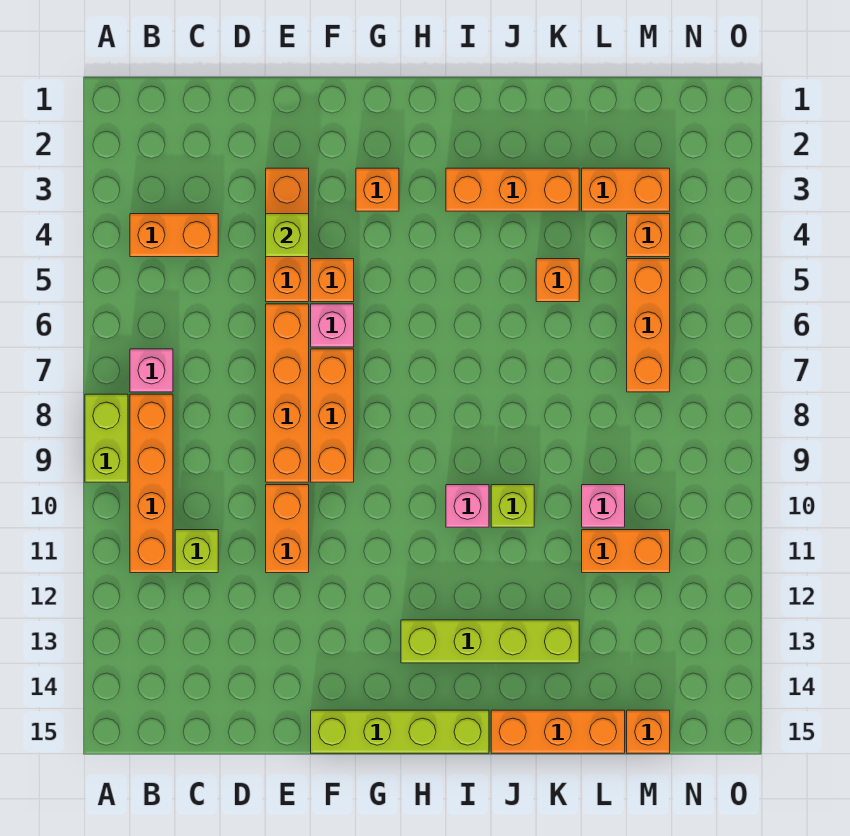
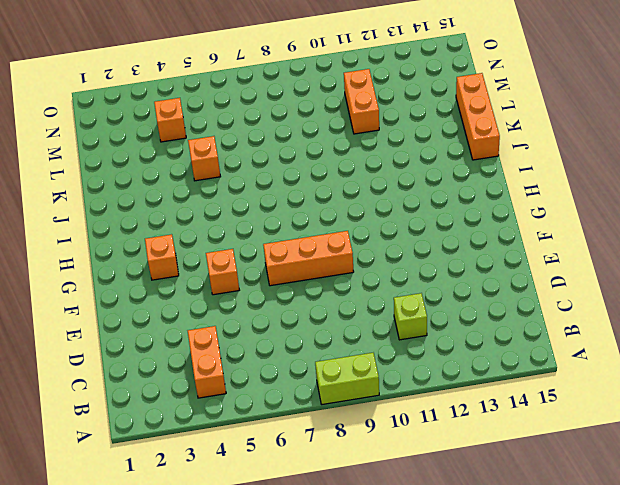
none -> pink 1x1 brick [130,349,173,392]
none -> orange 1x4 brick [130,394,173,573]
none -> orange 1x3 brick [266,168,309,302]

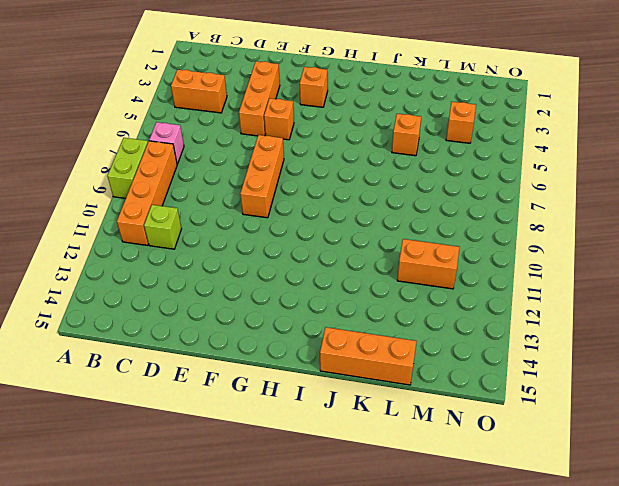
none -> orange 1x4 brick [266,304,309,482]
none -> orange 1x2 brick [266,485,309,573]
none -> pink 1x1 brick [311,304,354,347]

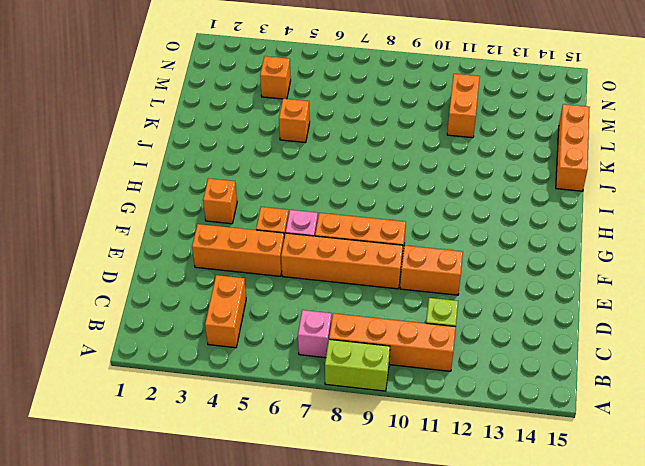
none -> lime 1x4 brick [311,710,489,753]
none -> lime 1x4 brick [401,620,579,663]
none -> orange 1x3 brick [446,168,579,211]

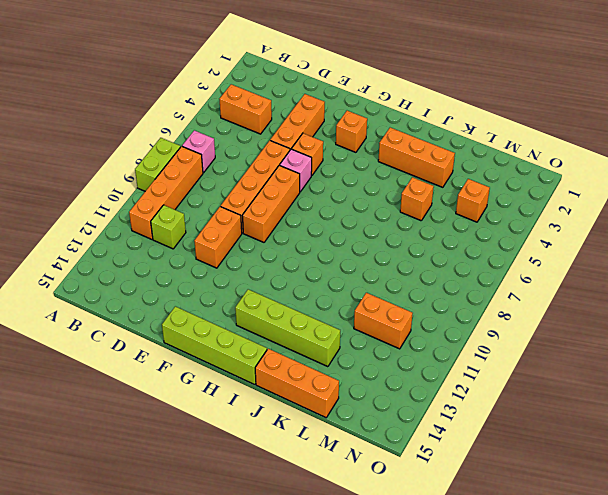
none -> pink 1x1 brick [446,485,489,527]
none -> lime 1x1 brick [491,485,534,527]
none -> orange 1x2 brick [582,168,670,211]

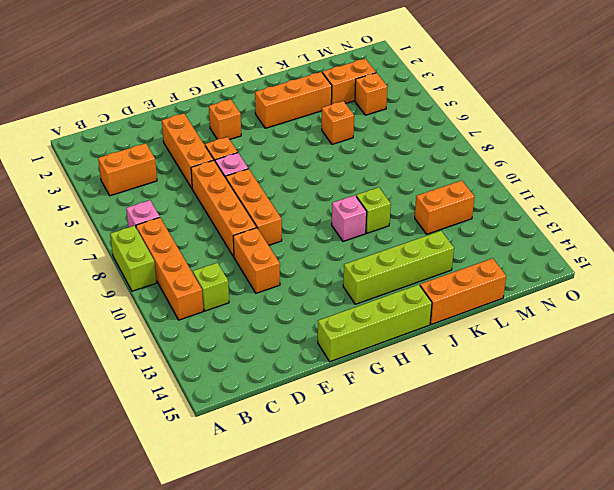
none -> pink 1x1 brick [582,485,625,527]
none -> orange 1x3 brick [627,259,670,392]
none -> orange 1x1 brick [627,710,670,753]

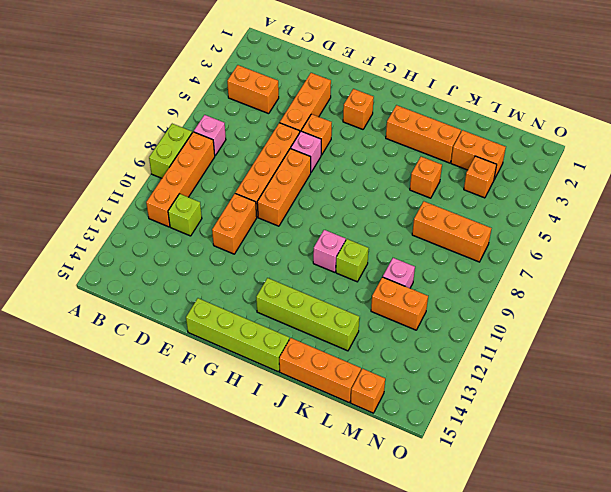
orange 1x3 brick [412,202,491,262] -> orange 1x3 brick turned to [627,259,670,392]
none -> lime 1x1 brick [266,214,309,257]

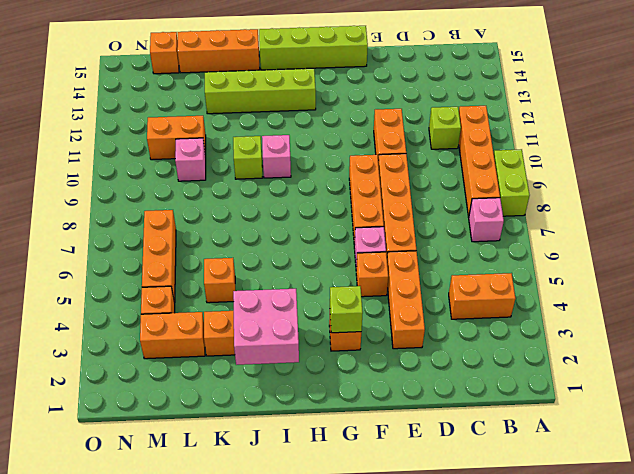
lime 1x1 brick [330,286,363,333] -> lime 1x1 brick moved to [266,214,309,257]
pink 2x2 brick [233,289,299,365] -> none

